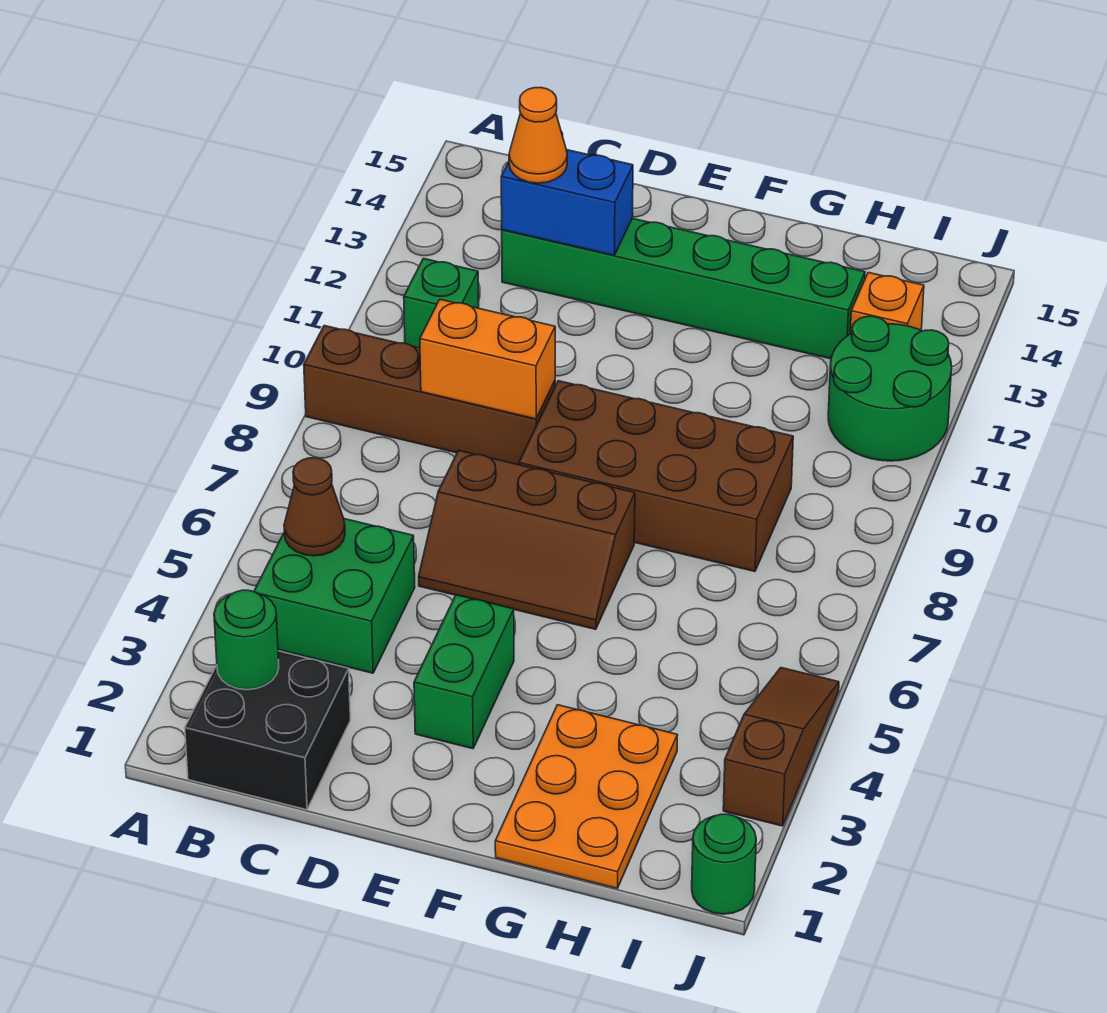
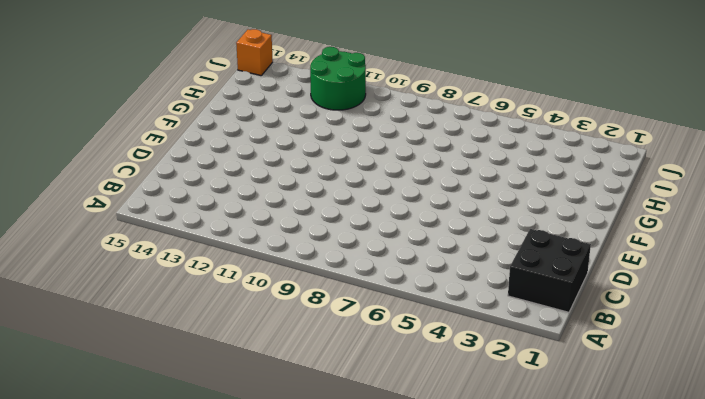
orange 1x1 brick [236,29,273,76] -> orange 1x1 brick moved to [850,273,924,334]
none -> brown 1x4 brick [304,326,555,465]
none -> green 2x2 brick [254,519,415,673]
none -> green 1x1 brick [404,258,479,348]

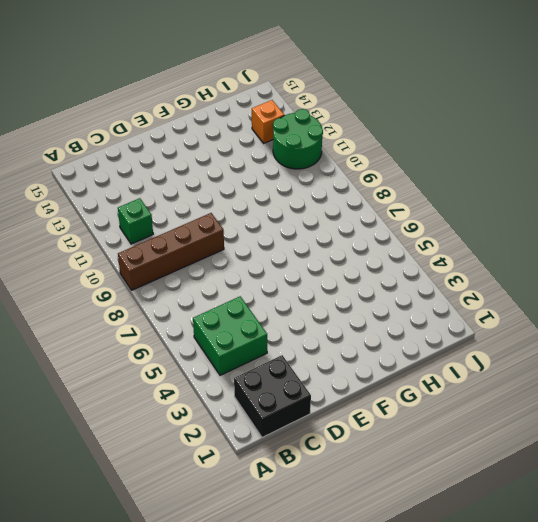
none -> green 1x6 brick [502,218,865,359]
none -> brown 2x3 slope [419,450,635,629]
none -> green 1x2 brick [414,595,514,749]

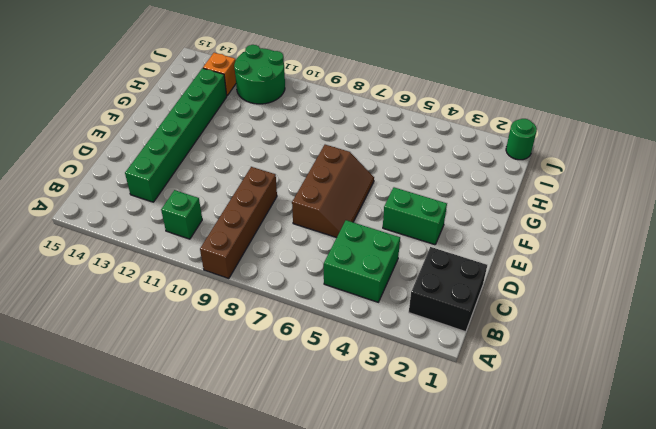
none -> brown 2x4 brick [519,381,793,571]
none -> orange 2x3 plate [495,705,677,888]
none -> brown 1x3 slope [723,668,839,826]

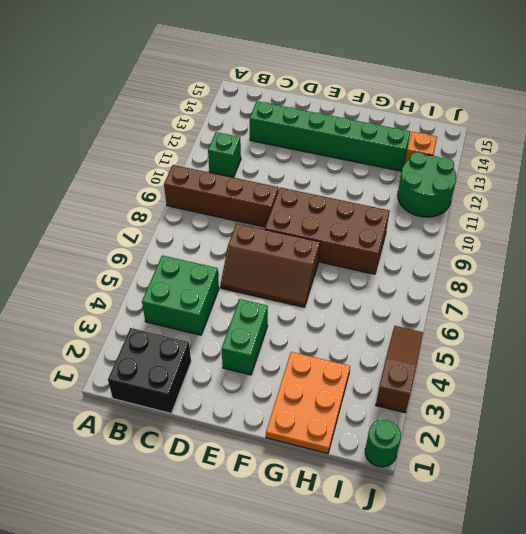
none -> green 1x1 round brick [214,590,279,690]
none -> brown 1x1 cone [284,458,345,556]
none -> orange 1x2 brick [420,299,555,419]

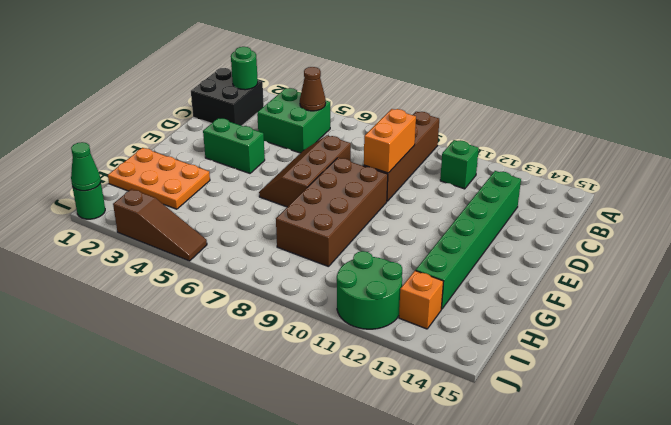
green 1x1 cone [71,142,101,191] -> none
none -> blue 1x2 brick [501,150,633,255]
none -> orange 1x1 cone [509,87,567,183]

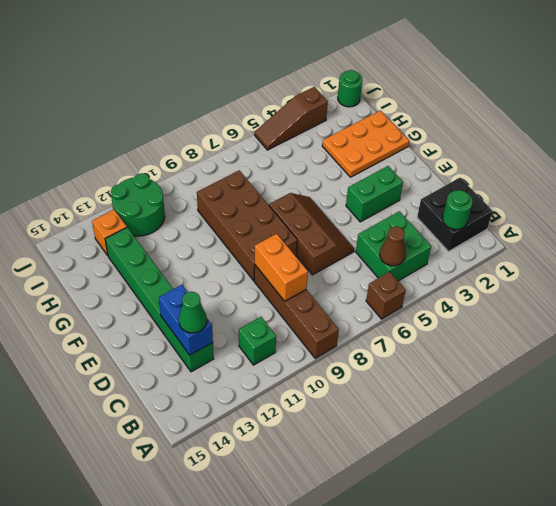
brown 1x1 brick [366,272,406,319] -> none
green 1x1 cone [179,292,207,333] -> orange 1x1 cone [509,87,567,183]

